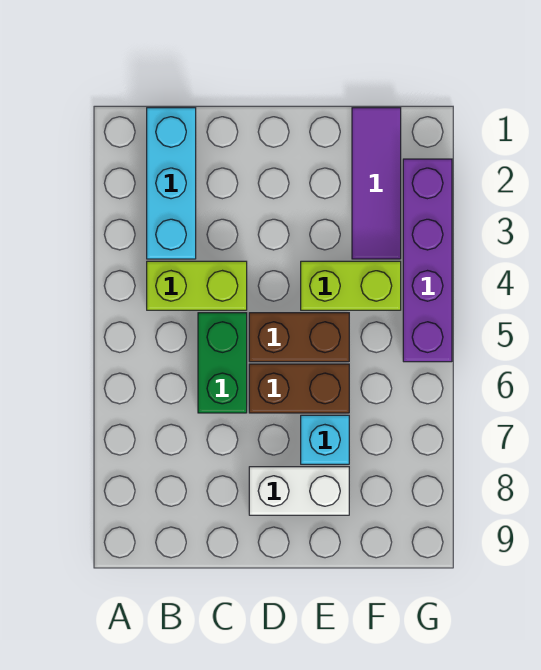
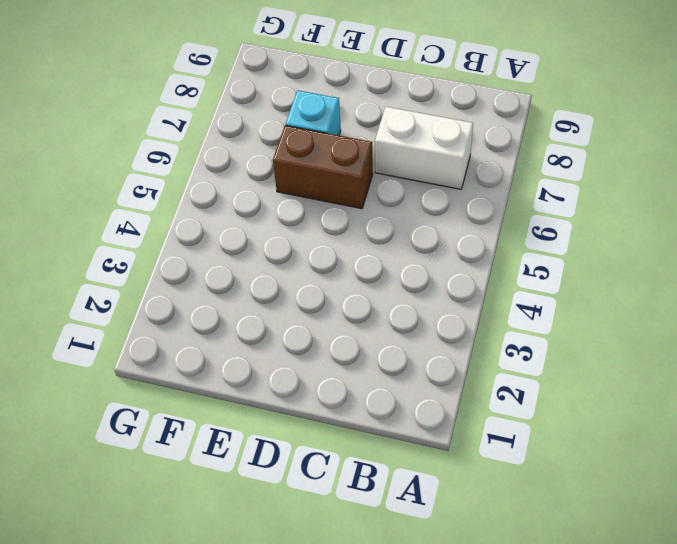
white 1x2 brick [375,107,473,189] -> white 1x2 brick moved to [249,467,349,515]
none -> cyan 1x3 brick [147,108,196,259]
none -> lime 1x2 brick [147,261,247,310]

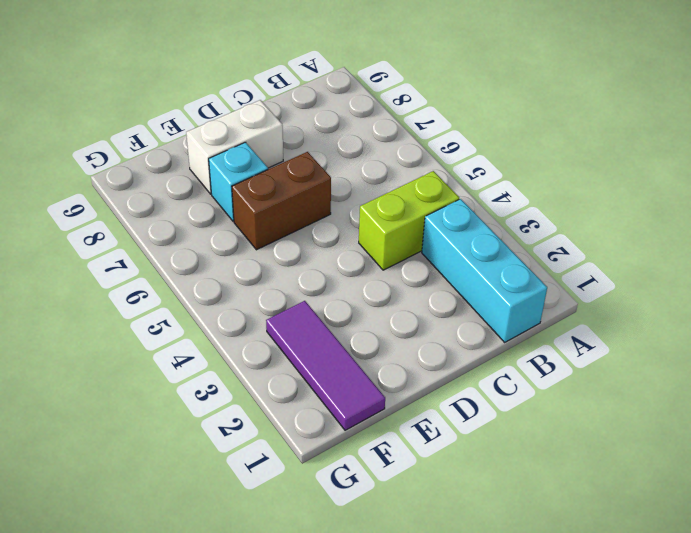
none -> green 1x2 brick [198,313,247,413]
none -> brown 1x2 brick [249,313,349,362]

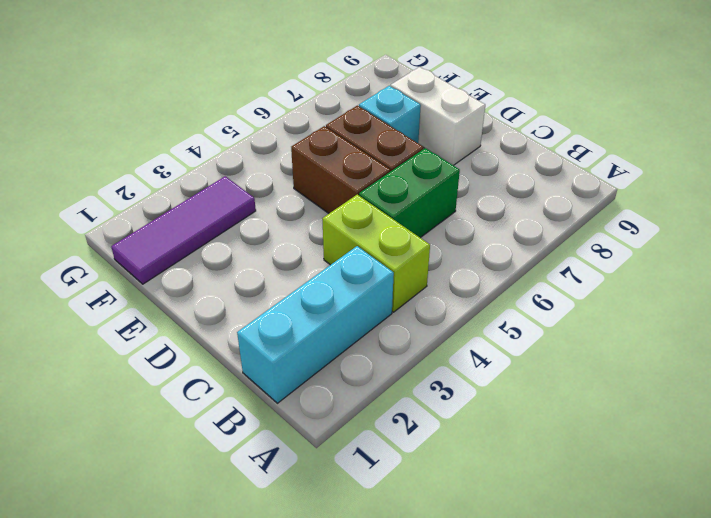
none -> lime 1x2 brick [301,261,401,310]
none -> purple 1x4 brick [403,159,452,362]

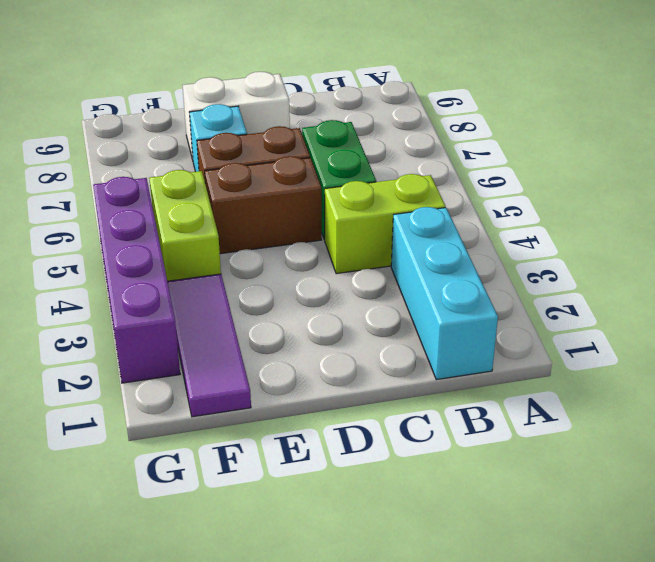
lime 1x2 brick [149,170,221,281] -> lime 1x2 brick turned to [301,261,401,310]

